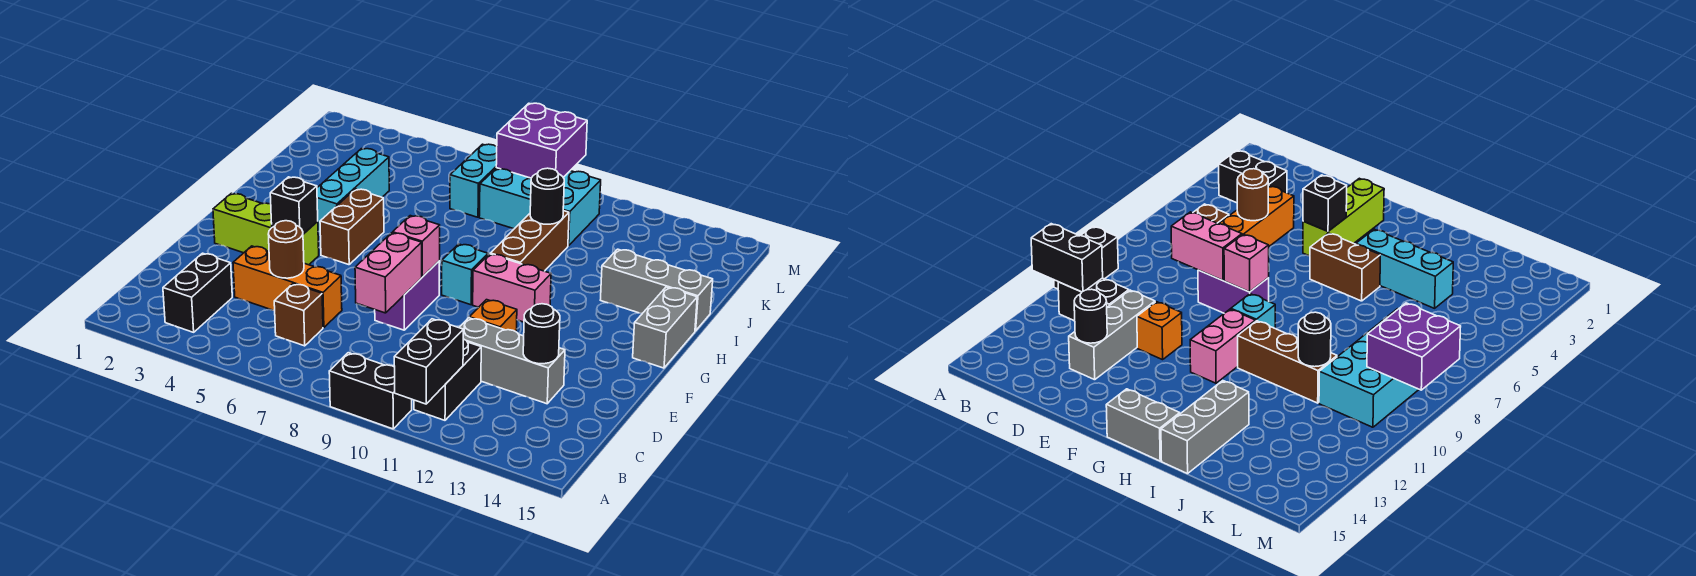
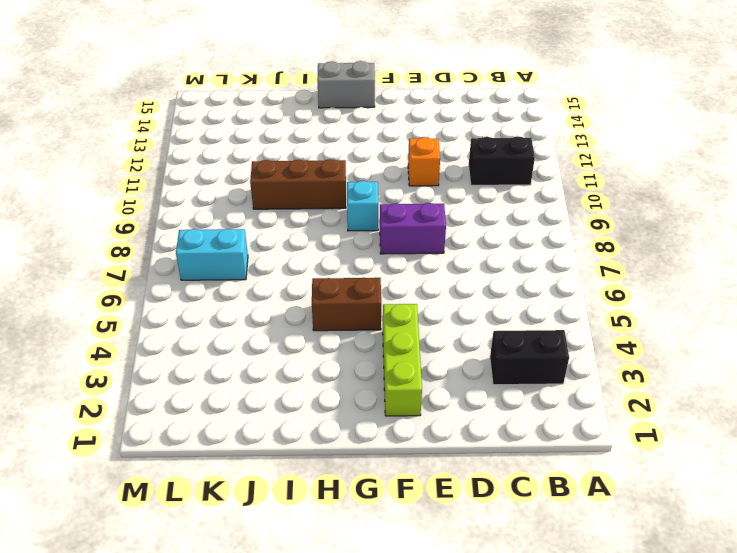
none -> black 1x2 brick [329,353,412,429]
none -> brown 1x1 brick [274,284,323,346]
none -> orange 1x3 brick [233,246,342,328]

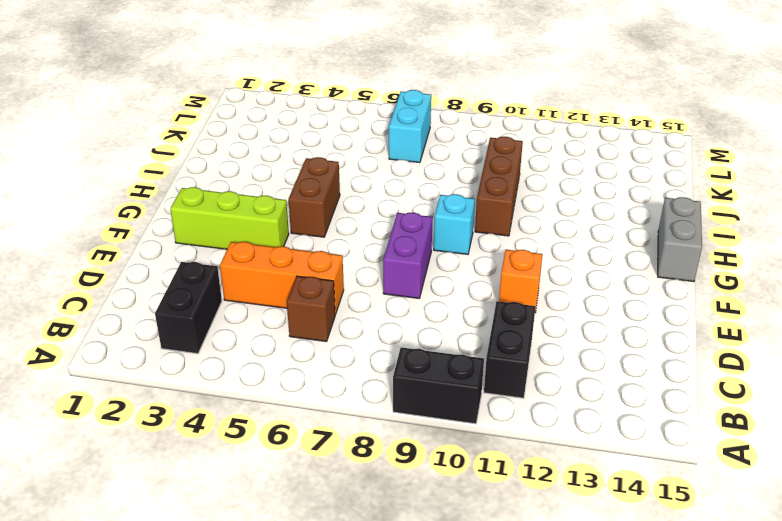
none -> grey 1x3 brick [459,318,565,404]
none -> pink 1x2 brick [473,254,551,322]
none -> cyan 1x3 brick [317,149,389,232]

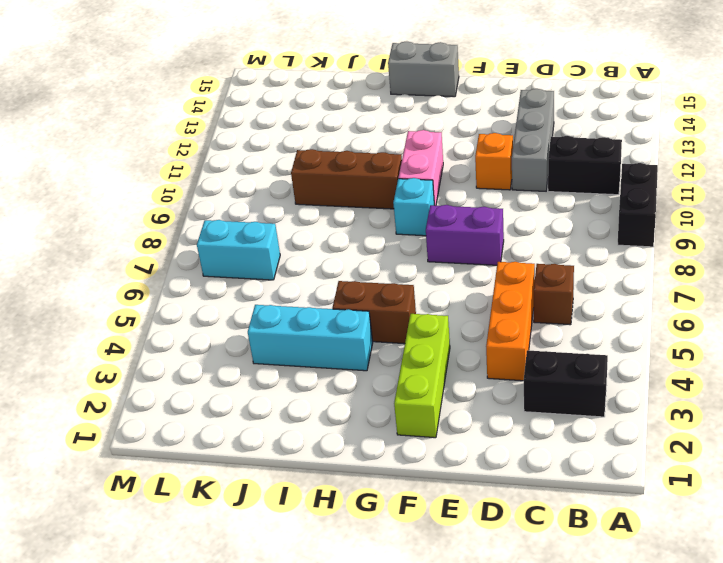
none -> grey 1x3 brick [601,249,713,331]
none -> cyan 2x3 brick [479,168,601,246]
none -> black 1x2 brick [394,319,463,404]

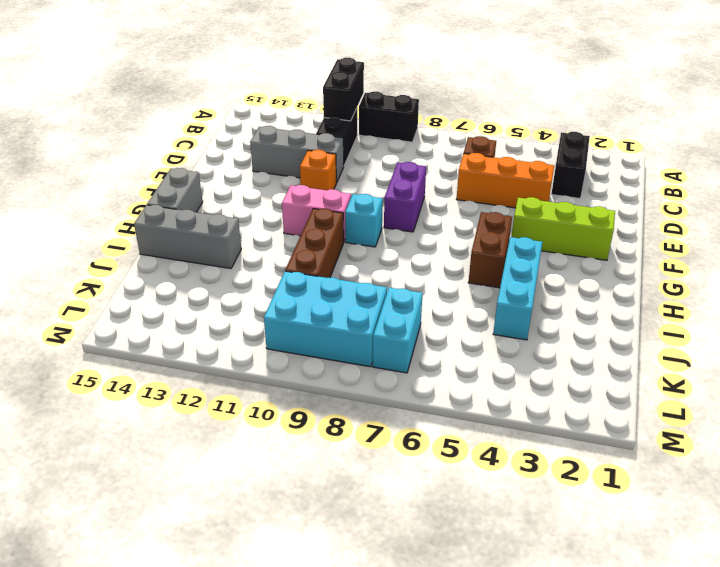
none -> brown 1x1 round brick [268,221,304,278]
none -> pink 1x2 brick [355,233,422,313]
none -> black 1x1 round brick [523,304,560,364]

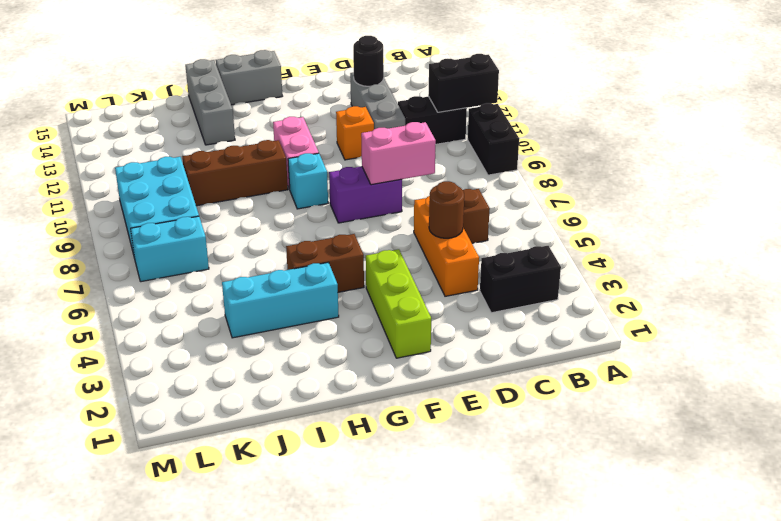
none -> black 1x1 brick [270,177,318,234]
none -> pink 1x1 brick [393,216,440,277]
none -> black 1x1 round brick [530,168,564,224]

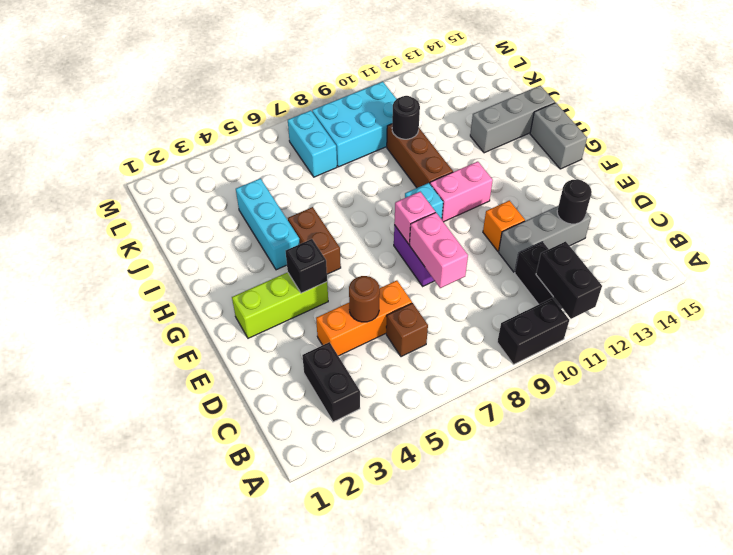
none -> purple 2x2 brick [496,103,587,178]

